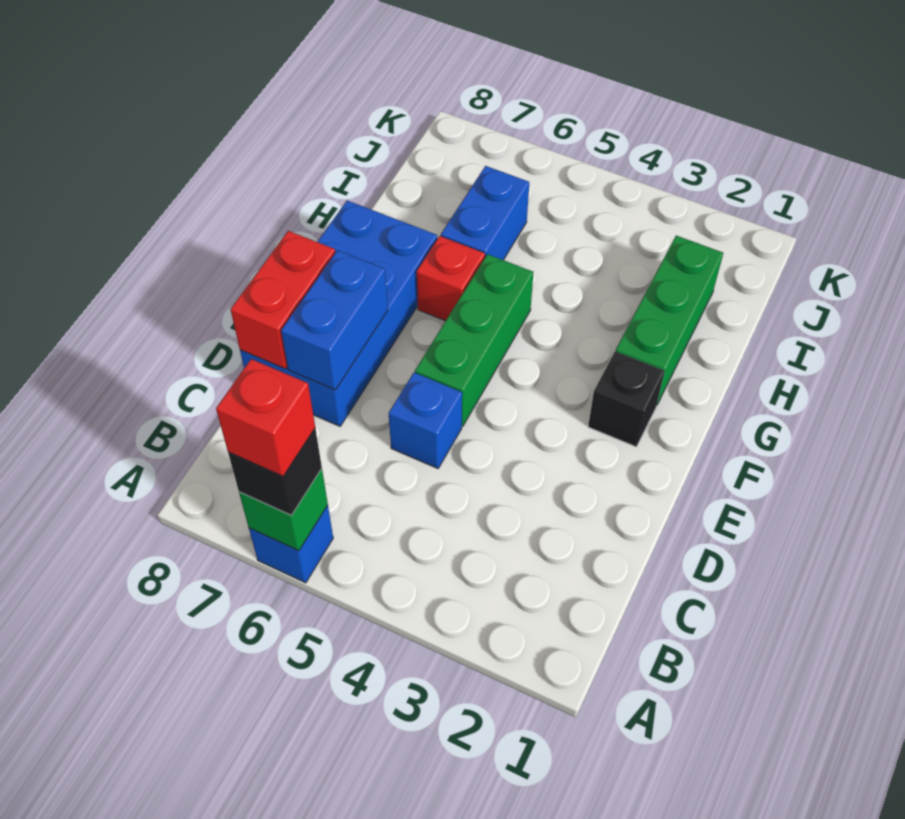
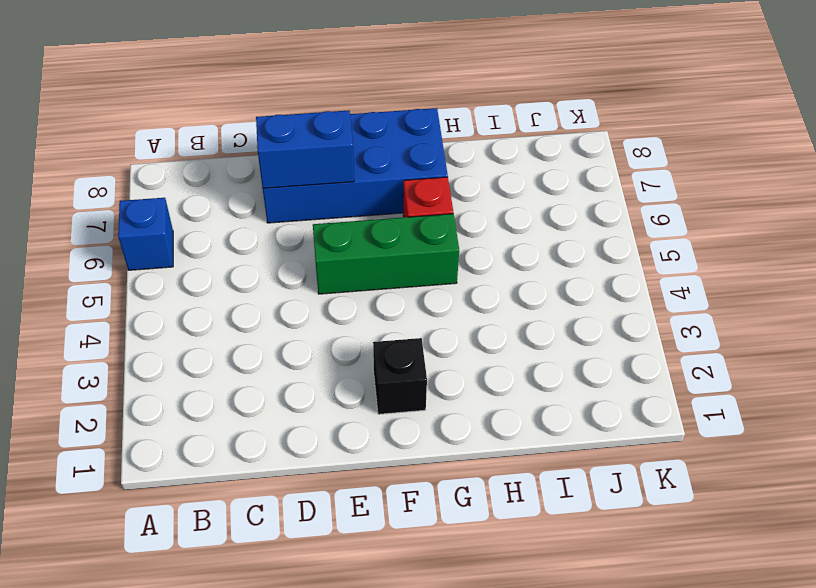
none -> blue 1x1 brick [389,373,462,468]
none -> green 1x3 brick [616,236,723,404]
none -> blue 1x2 brick [441,166,529,260]

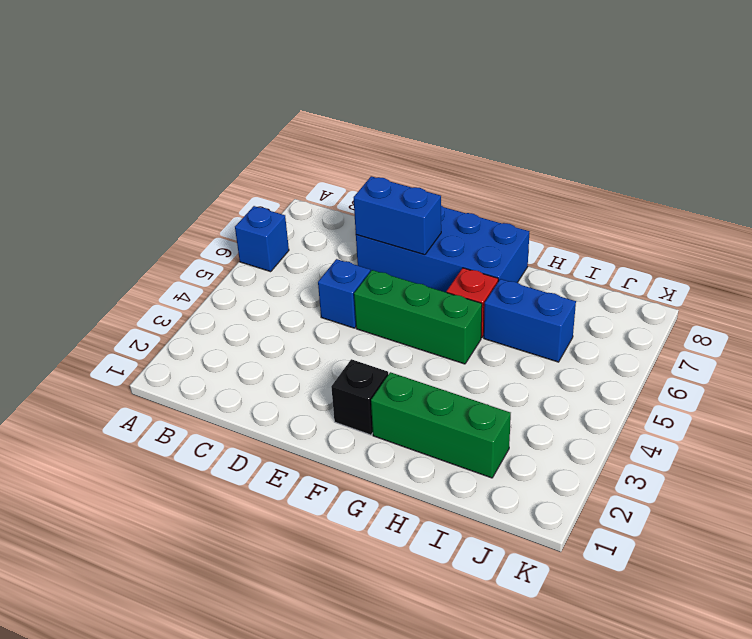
none -> green 1x1 brick [239,469,328,551]
none -> red 1x2 brick [231,231,335,369]
none -> black 1x1 brick [228,428,322,515]

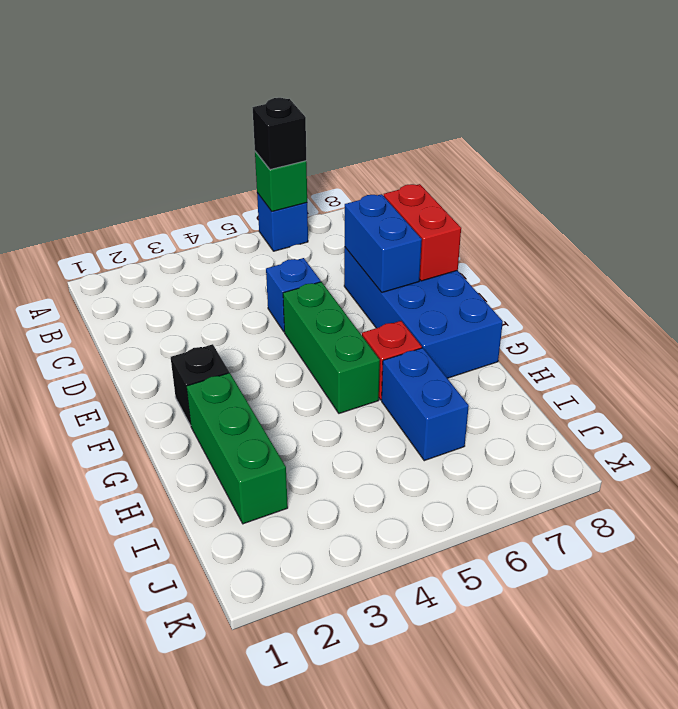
none -> red 1x1 brick [216,359,315,476]

